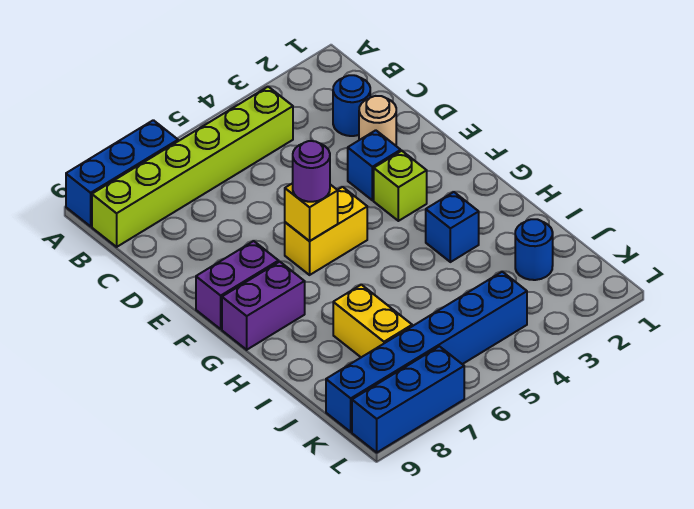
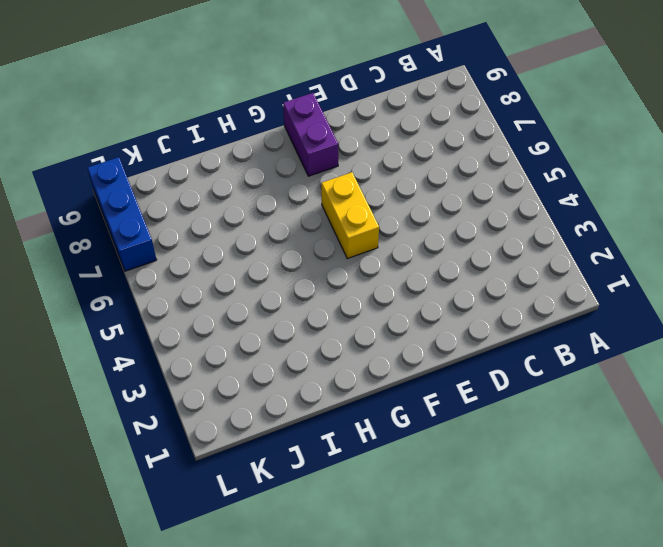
none -> blue 1x3 brick [66,120,178,226]
none -> lime 1x6 brick [92,87,293,247]
none -> blue 1x1 round brick [333,75,370,136]

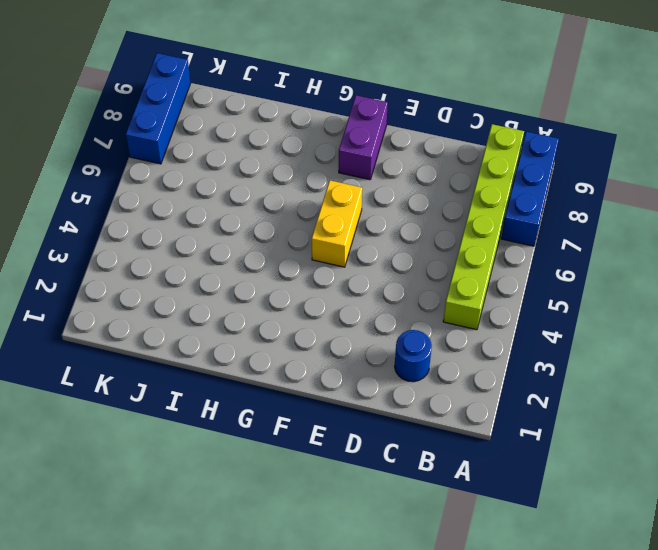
none -> tan 1x1 round brick [359,96,396,146]
none -> blue 1x1 brick [348,130,401,200]
none -> lime 1x1 brick [374,151,427,221]

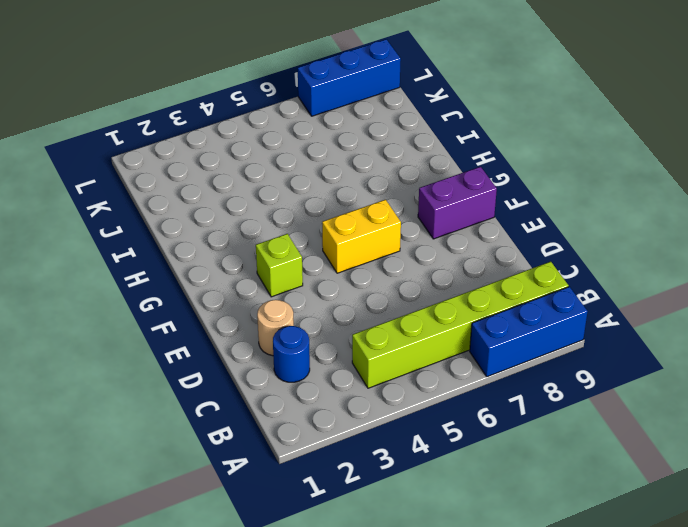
none -> blue 1x1 brick [348,130,401,200]
none -> purple 1x2 brick [222,262,305,350]
none -> blue 1x1 brick [426,192,479,262]

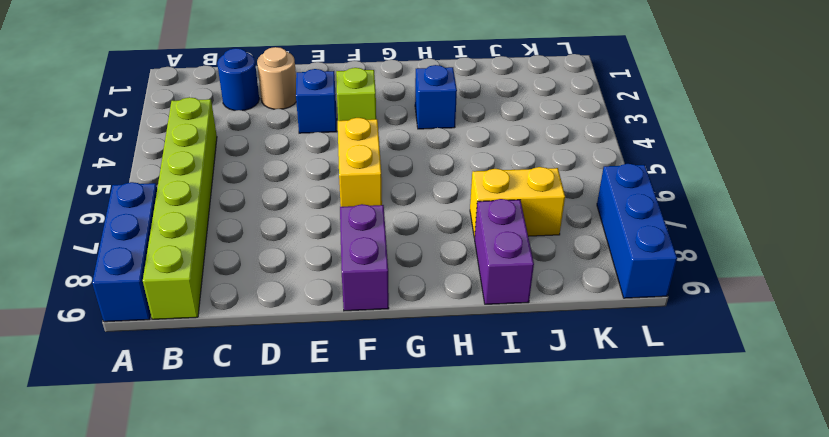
purple 1x2 brick [475,199,534,304] -> purple 1x2 brick moved to [222,262,305,350]
none -> blue 1x1 round brick [515,219,553,280]
none -> blue 1x6 brick [326,272,527,432]
none -> yellow 1x1 brick [285,183,338,241]

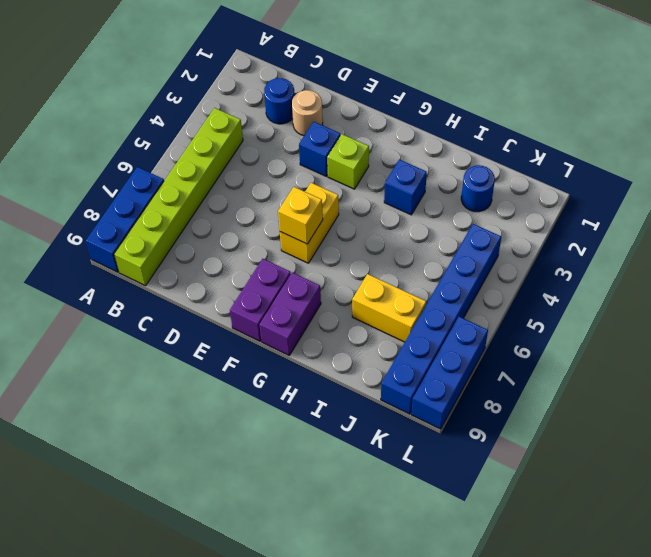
none -> purple 1x1 round brick [293,141,330,202]

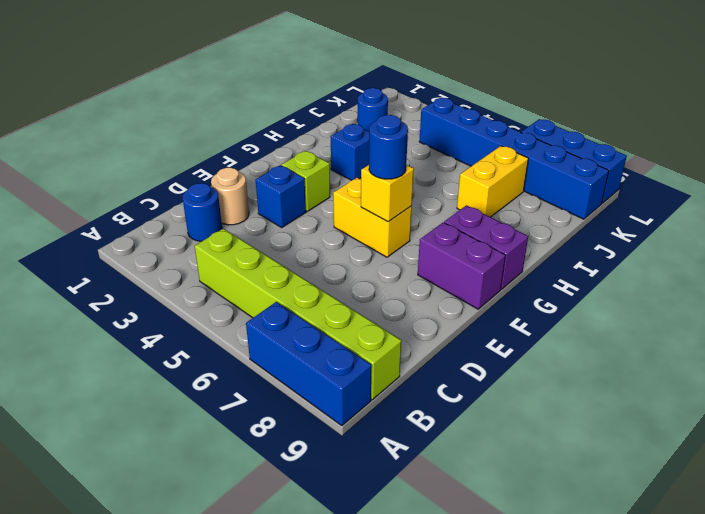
blue 1x1 round brick [369,115,408,179] -> purple 1x1 round brick [293,141,330,202]

